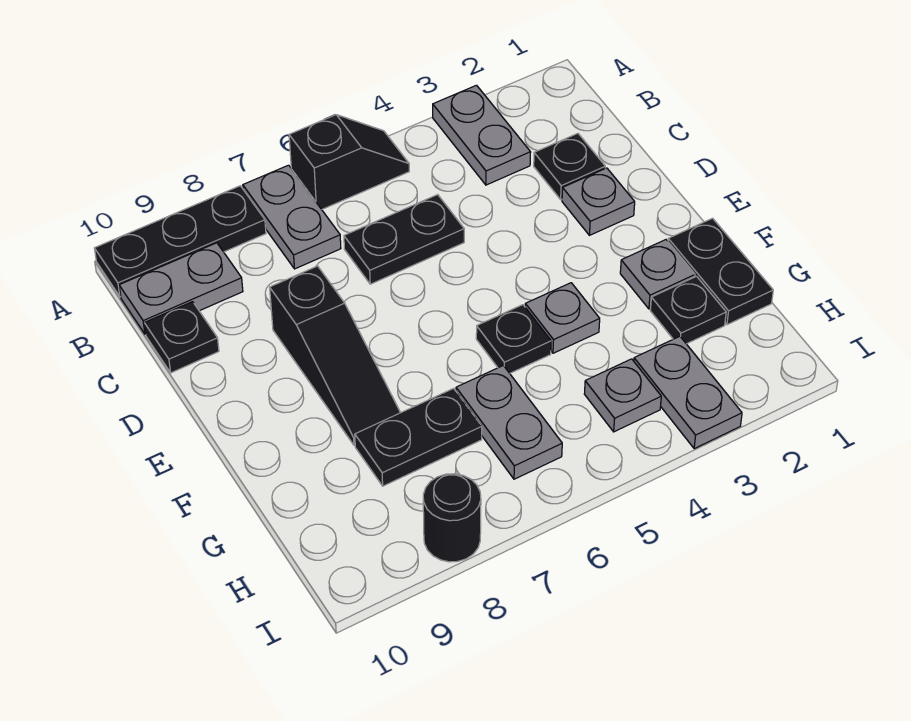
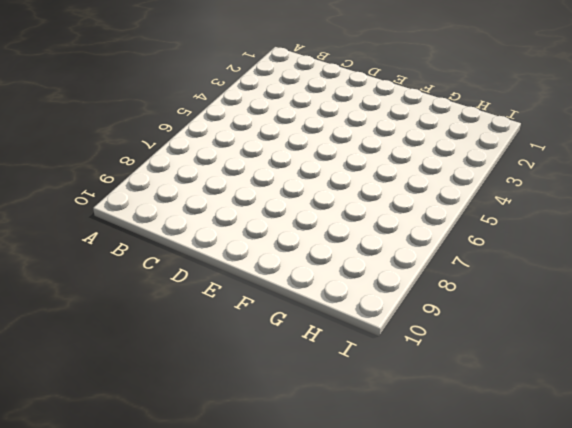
none -> grey 1x2 plate [433,85,531,185]
none -> black 1x2 slope [289,115,409,209]
none -> grey 1x2 plate [243,165,341,269]

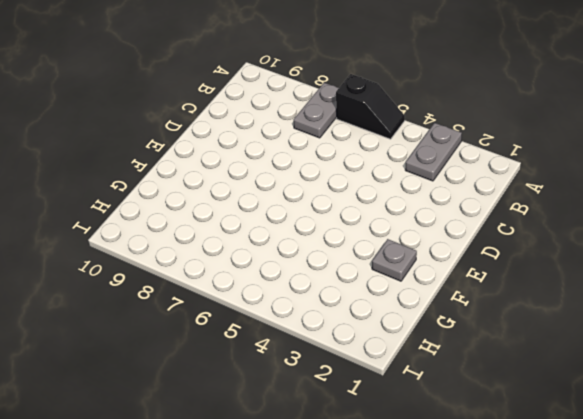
none -> black 1x3 plate [94,186,266,297]
none -> grey 1x2 plate [119,243,243,334]
none -> black 1x1 plate [534,133,605,200]

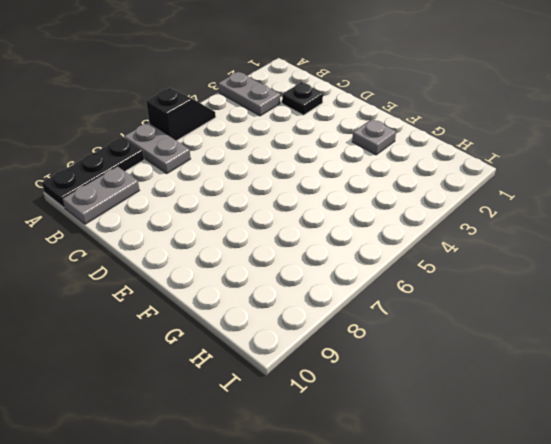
none -> black 1x2 plate [344,195,464,284]
none -> black 1x1 plate [145,302,219,373]
none -> grey 1x1 plate [562,168,635,235]

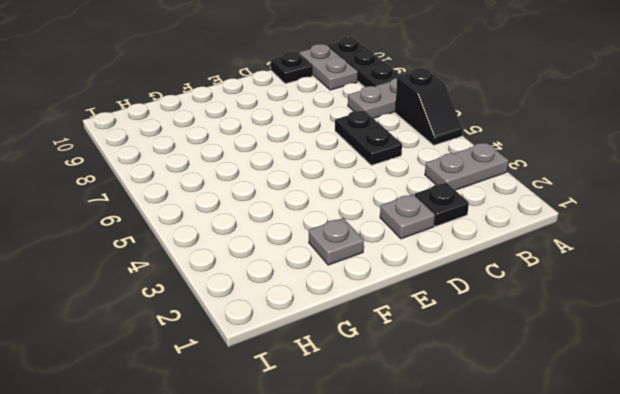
none -> black 1x3 slope [270,266,400,445]
none -> black 1x2 plate [668,218,773,325]
none -> grey 1x1 plate [525,283,600,353]

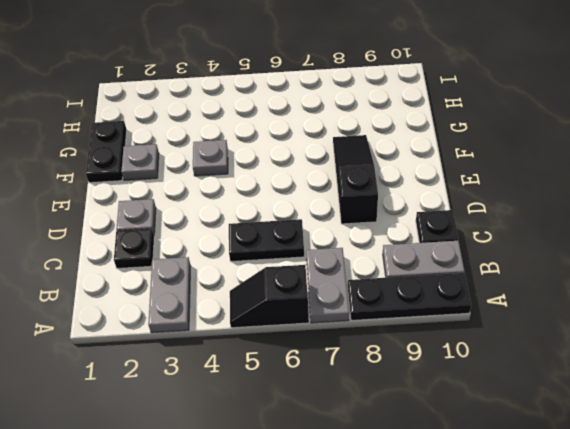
none -> black 1x1 plate [476,305,551,373]
none -> black 1x1 plate [650,276,726,344]
none -> grey 1x2 plate [456,366,562,479]

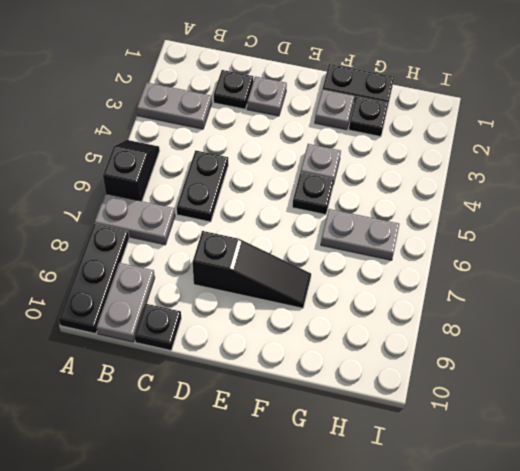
none -> black 1x2 plate [355,388,482,486]
none -> grey 1x2 plate [634,336,742,448]
none -> grey 1x1 plate [584,359,661,432]

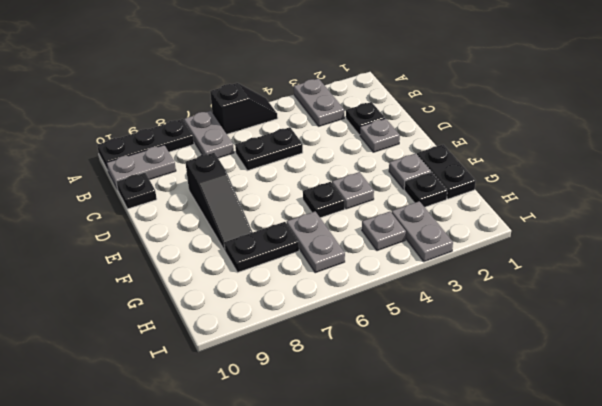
none -> black 1x1 round brick [423,474,481,562]

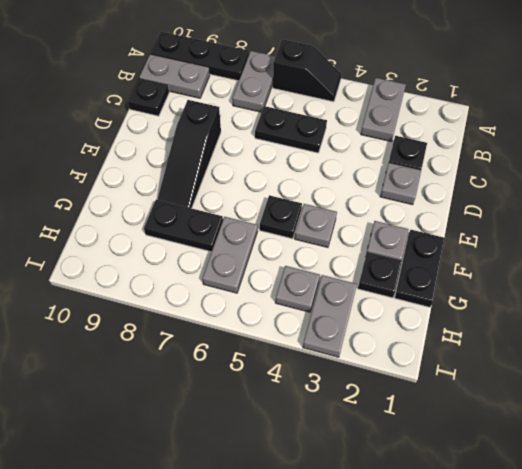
none -> black 1x1 round brick [423,474,481,562]

